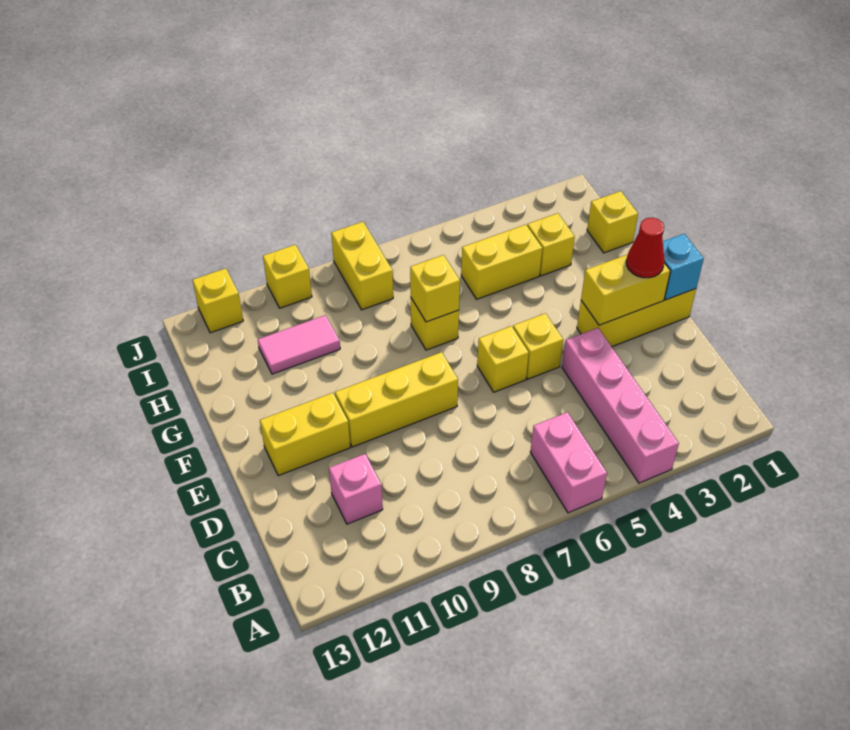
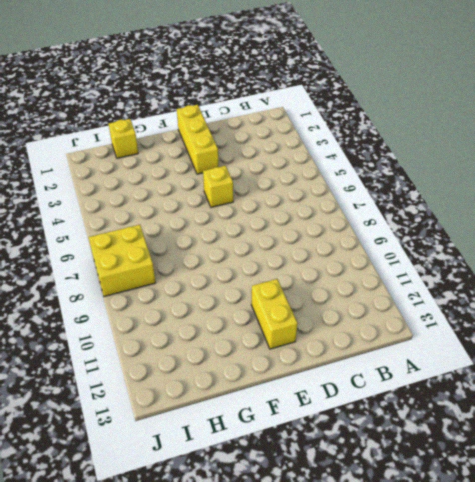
yellow 2x2 brick [89,225,156,296] -> yellow 1x2 brick [331,222,393,310]
none -> pink 1x4 brick [562,328,679,483]
none -> pink 1x2 brick [530,412,607,513]
none -> pink 1x1 brick [329,454,383,524]

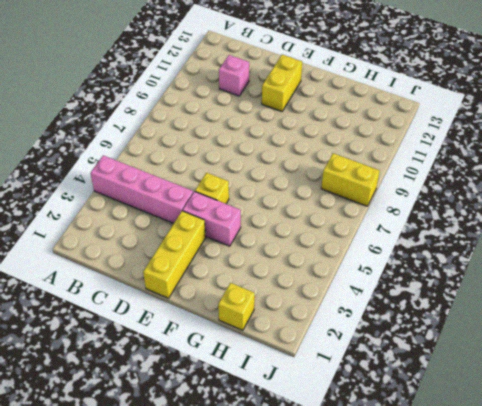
pink 1x2 brick [183,192,241,246] -> pink 1x2 brick moved to [530,412,607,513]
none -> yellow 1x1 brick [477,326,529,392]
none -> yellow 1x3 brick [335,352,458,447]
none -> yellow 1x1 brick [411,298,459,350]

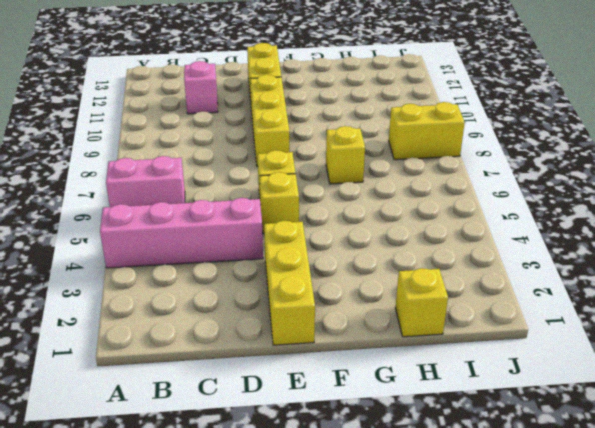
none -> yellow 1x1 brick [527,213,575,276]
none -> yellow 1x2 brick [461,225,542,299]
none -> pink 1x2 tile [258,315,340,374]

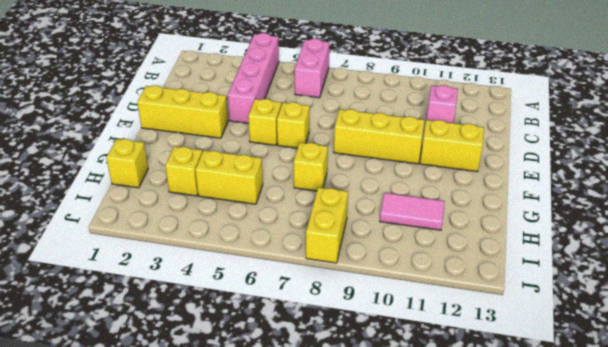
none -> yellow 1x1 brick [263,245,312,308]
none -> yellow 1x1 brick [193,268,243,333]
none -> cyan 1x1 brick [663,234,704,300]

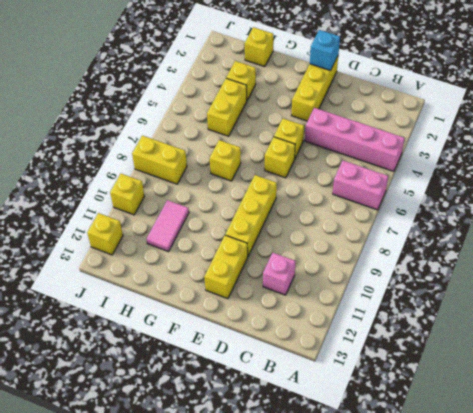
none -> yellow 1x2 brick [581,255,670,325]
none -> yellow 1x1 brick [410,255,460,322]
none -> red 1x1 cone [626,218,665,278]

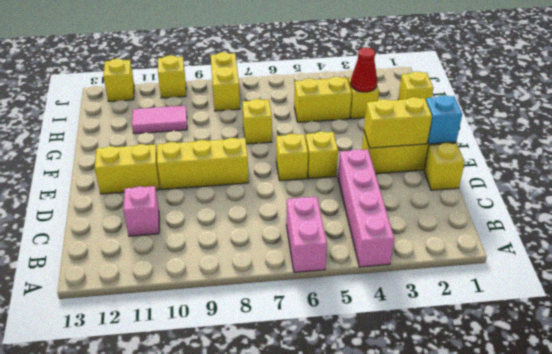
yellow 1x1 brick [424,143,465,190] -> yellow 1x1 brick moved to [410,255,460,322]
red 1x1 cone [351,47,377,92] -> red 1x1 cone moved to [626,218,665,278]

